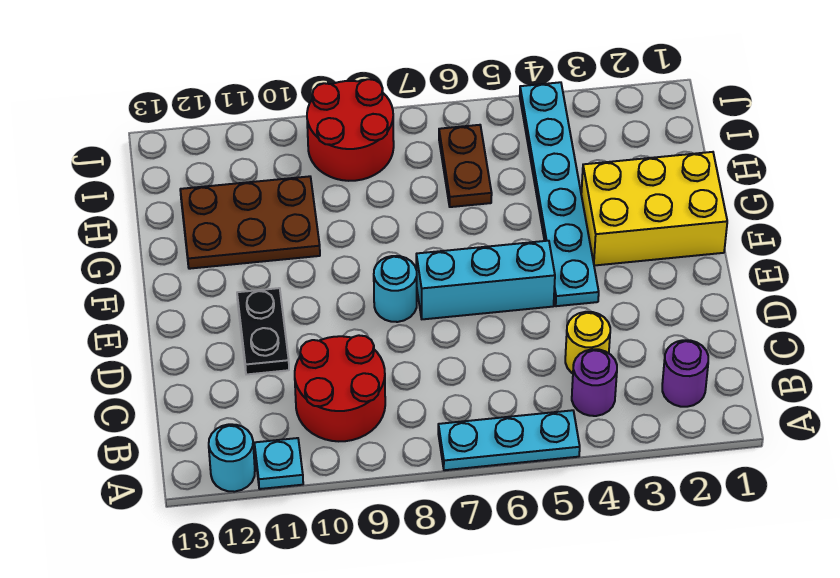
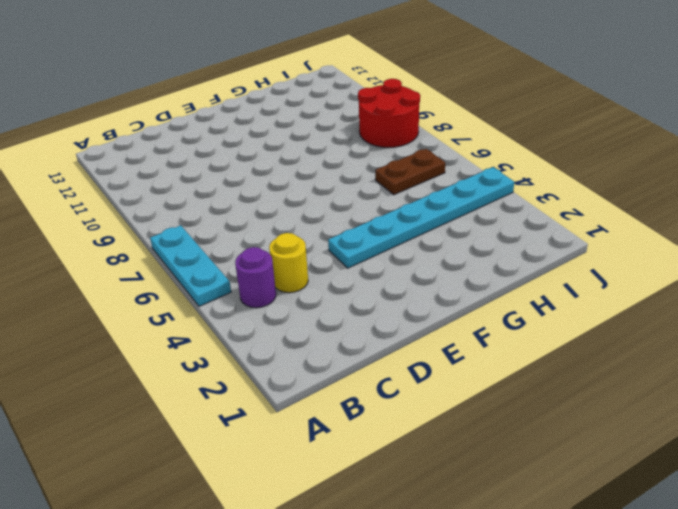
none -> cyan 1x1 plate [254,438,303,489]
none -> cyan 1x1 round brick [209,424,255,492]
none -> purple 1x1 round brick [662,340,708,407]

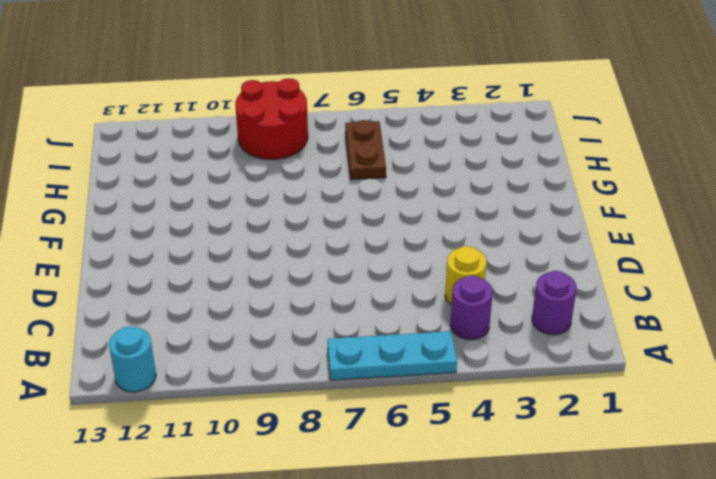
none -> cyan 1x1 plate [254,438,303,489]
none -> red 2x2 round brick [295,335,385,441]
none -> black 1x2 plate [237,288,289,374]

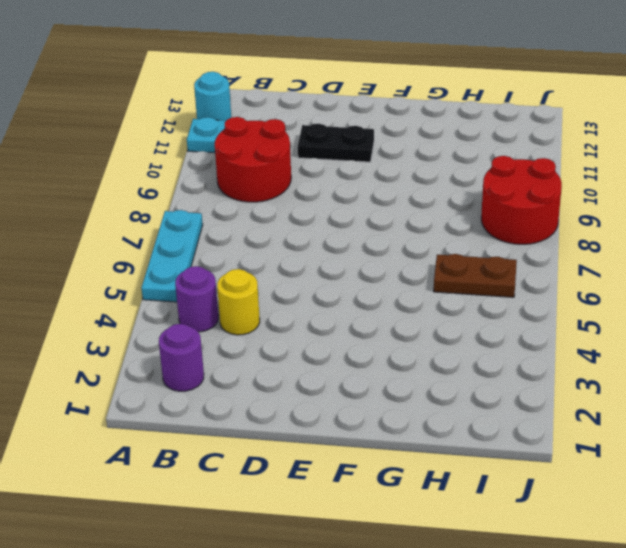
none -> cyan 1x6 plate [520,82,599,306]
none -> cyan 1x3 brick [416,241,555,319]
none -> cyan 1x1 round brick [374,256,417,322]

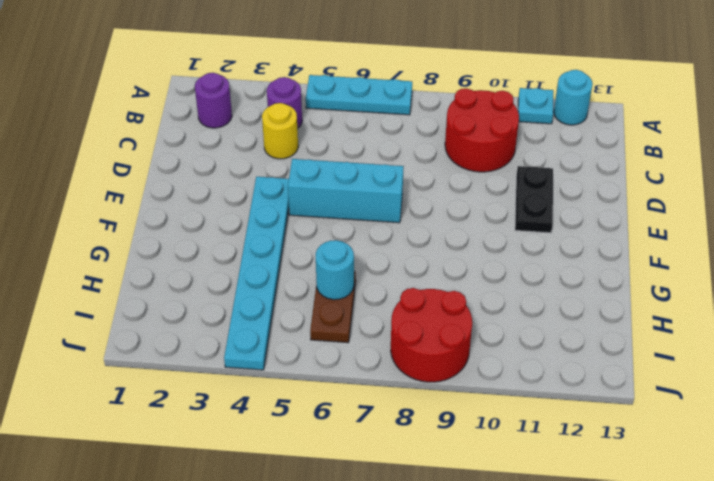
cyan 1x1 round brick [316,240,354,300] -> cyan 1x1 round brick moved to [374,256,417,322]
none -> yellow 2x3 brick [581,152,727,266]
none -> brown 2x3 plate [180,176,320,269]

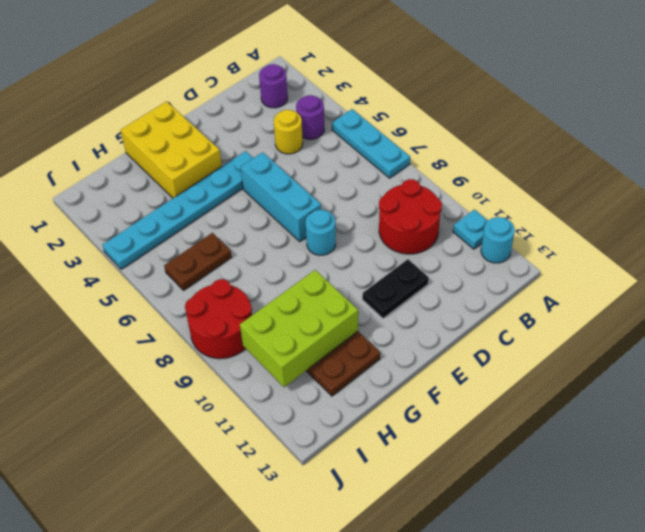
lime 2x3 brick [240,270,358,387] -> none

